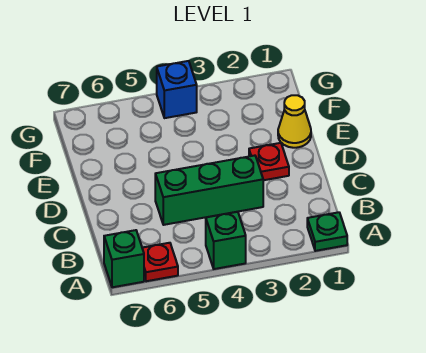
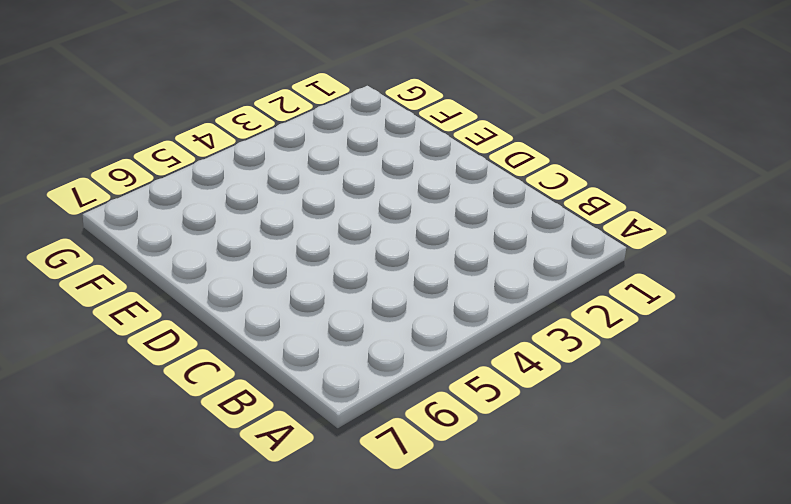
none -> green 1x1 plate [307,212,347,251]
none -> green 1x1 brick [206,212,246,269]

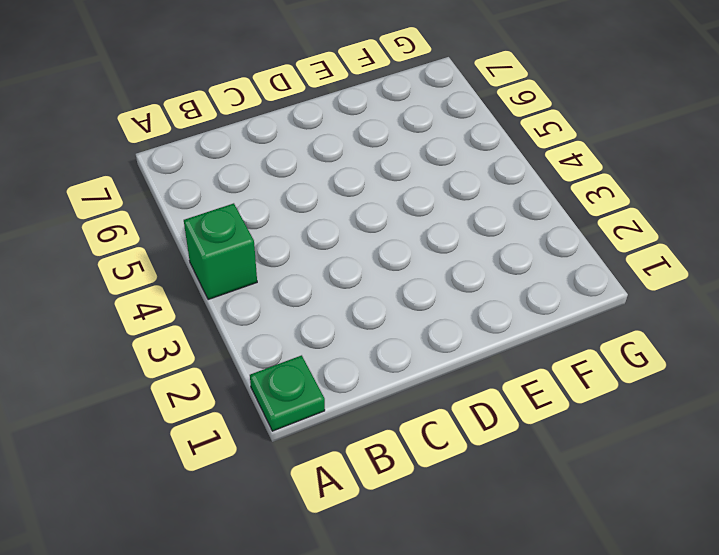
none -> red 1x1 plate [142,243,178,281]
none -> green 1x1 brick [104,230,144,287]

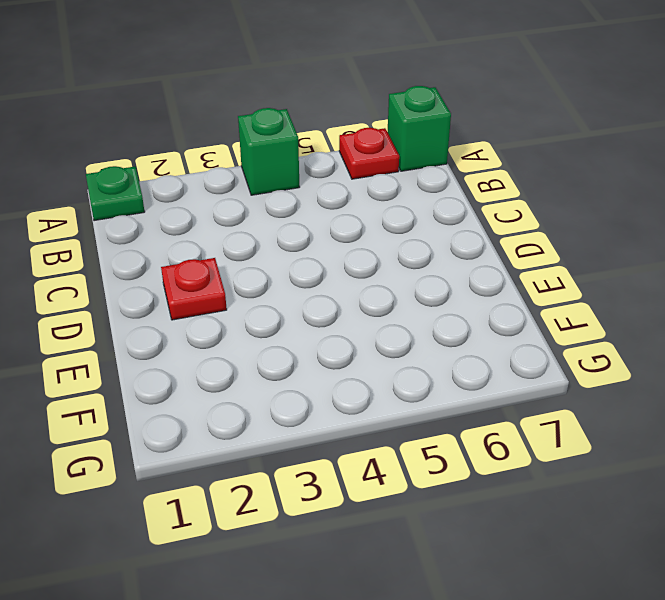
none -> green 1x3 brick [155,156,263,225]
none -> yellow 1x1 cone [278,95,311,148]

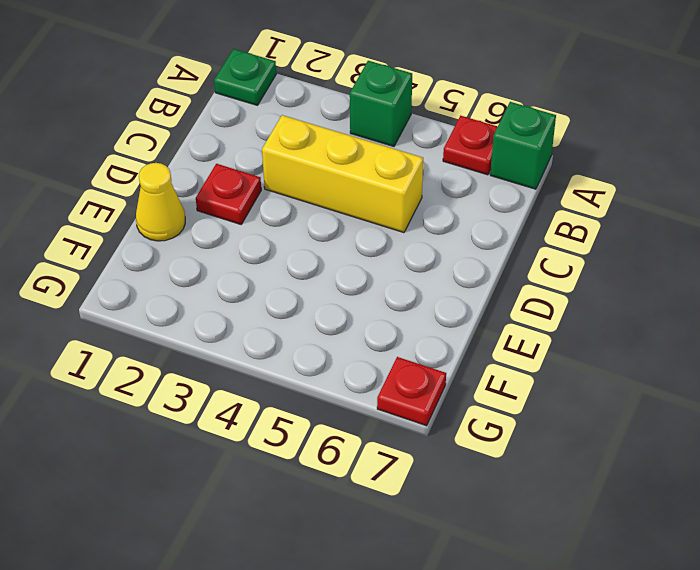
yellow 1x3 brick [262,115,423,233] -> green 1x3 brick [155,156,263,225]
red 1x1 plate [377,357,446,426] -> none
none -> blue 1x1 brick [157,61,197,118]

